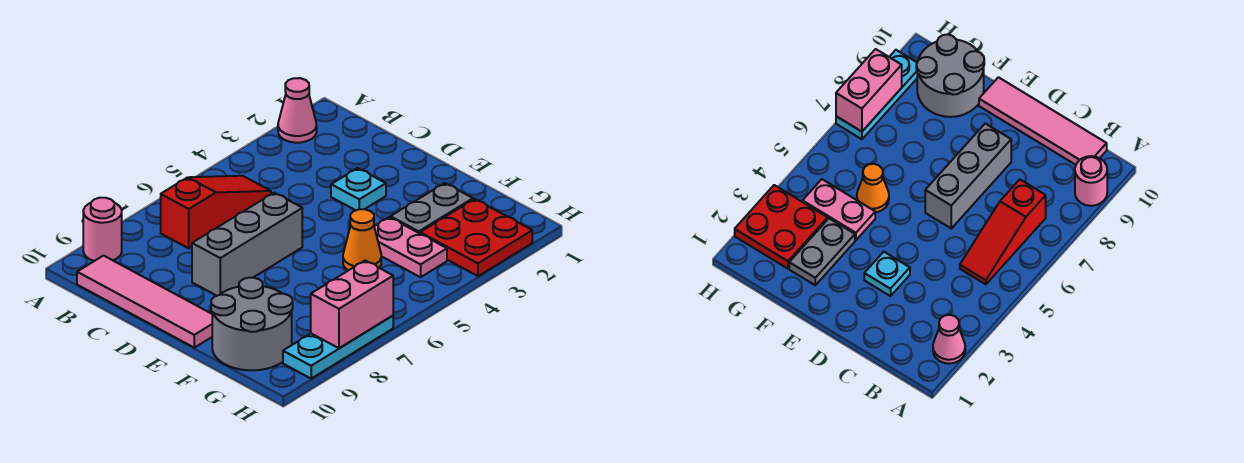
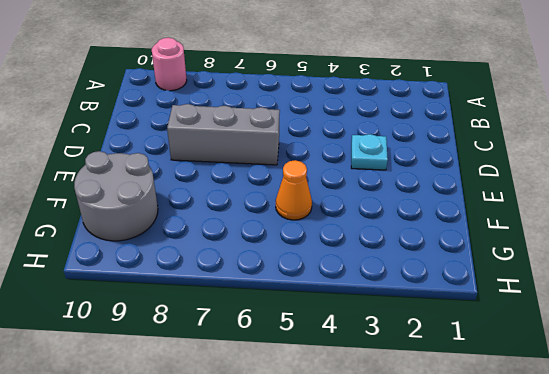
none -> pink 1x1 cone [278,78,317,143]
none -> red 1x3 slope [161,176,271,248]
none -> pink 1x4 tile [77,256,212,348]

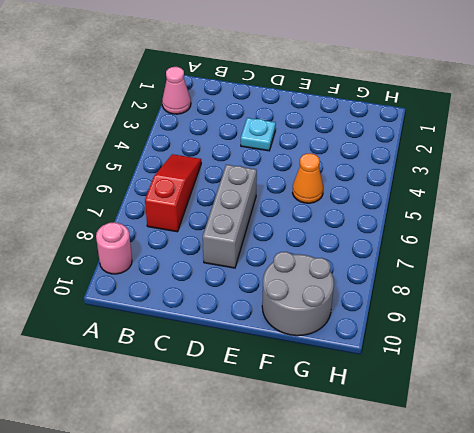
none -> pink 1x4 tile [77,256,212,348]
none -> grey 1x2 plate [390,183,473,233]
none -> pink 1x2 plate [374,217,447,277]

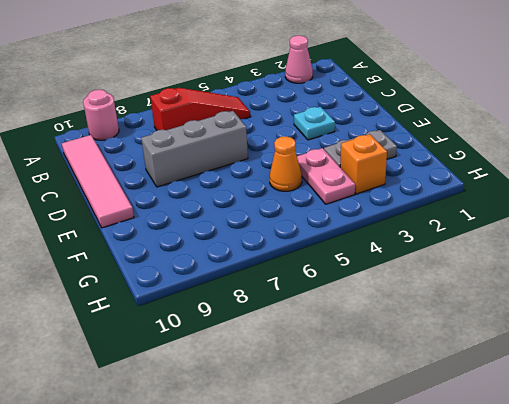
orange 1x1 brick [340,134,387,194] -> red 2x2 plate [420,199,532,276]
none -> grey 2x2 round brick [211,278,293,370]
none -> cyan 1x3 plate [283,316,393,378]
none -> pink 1x2 brick [311,261,393,348]

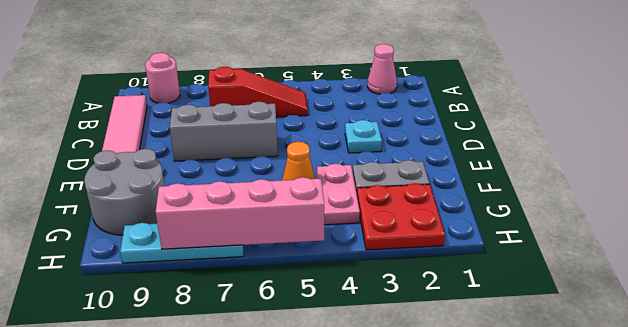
pink 1x4 brick [156,177,324,249] -> pink 1x2 brick [311,261,393,348]

